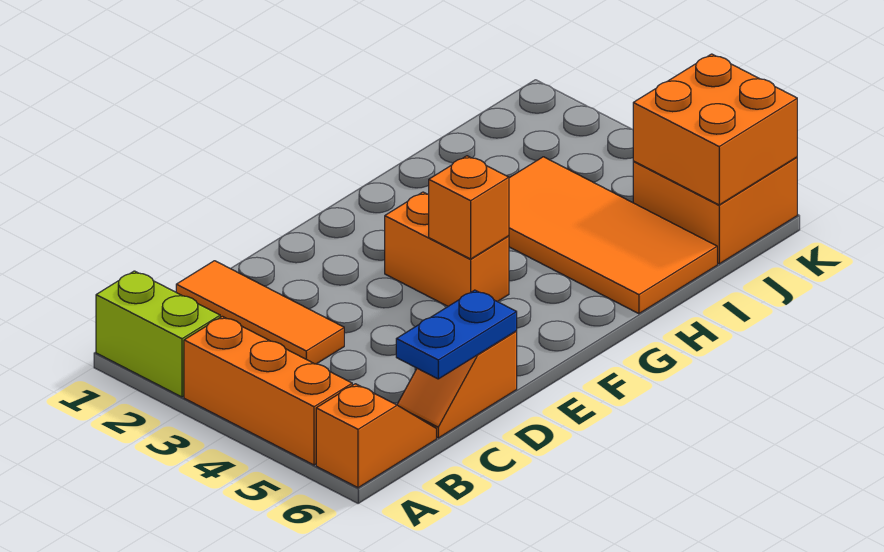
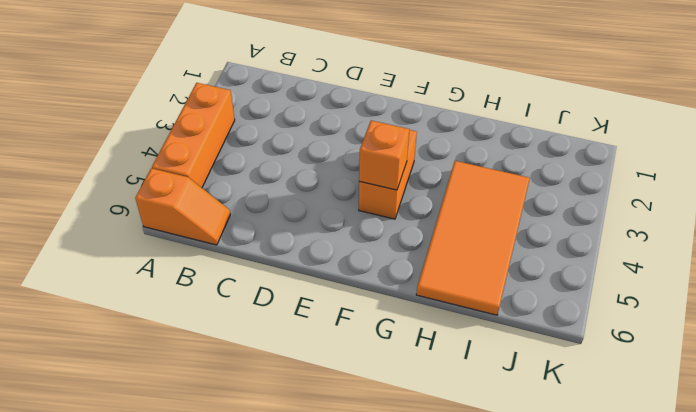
none -> lime 1x2 brick [96,271,220,397]
none -> orange 1x3 tile [176,261,344,364]

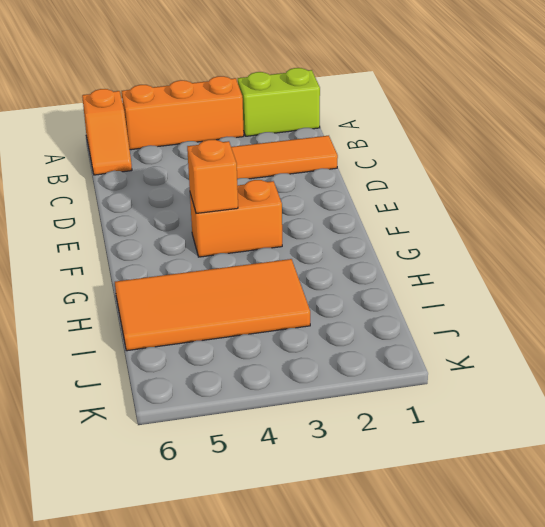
none -> orange 1x2 slope [397,331,517,438]
none -> orange 2x2 brick [633,157,797,264]

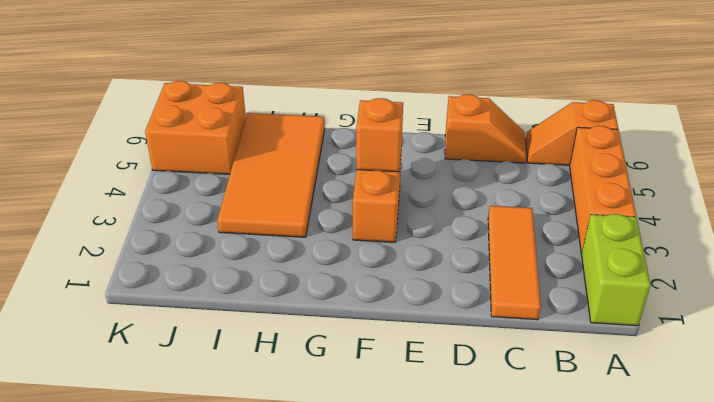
none -> blue 1x2 plate [396,290,517,379]
none -> orange 2x2 brick [633,54,797,205]

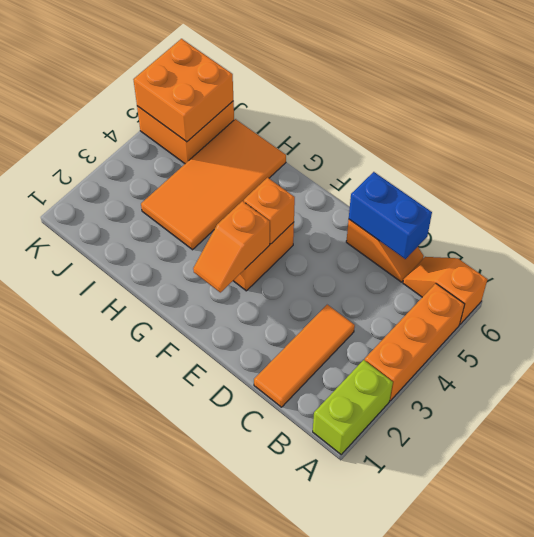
blue 1x2 brick [349,172,432,259] -> blue 1x2 plate [396,290,517,379]
orange 1x2 slope [193,201,270,292] -> none

